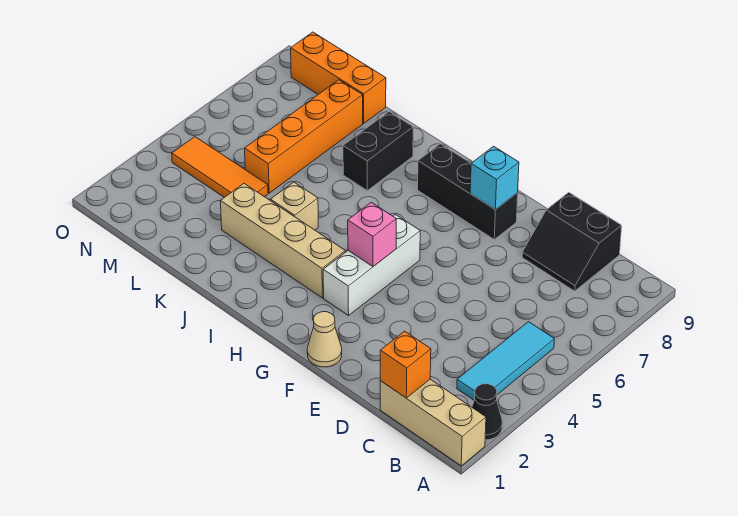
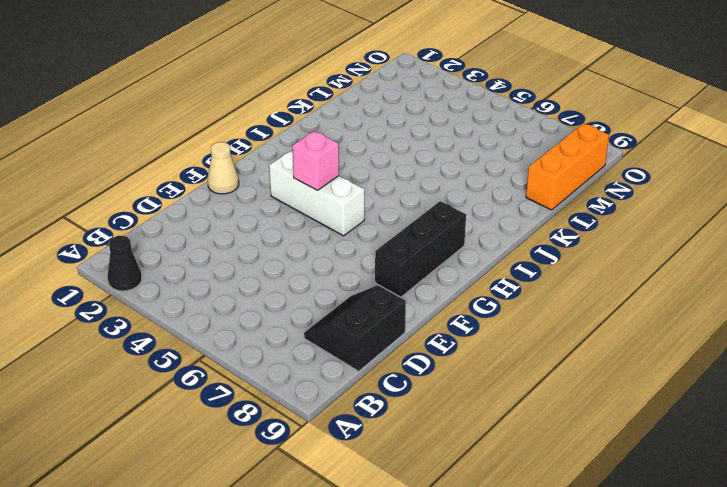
none -> tan 1x3 brick [380,379,486,466]
none -> cyan 1x3 tile [457,322,554,400]
none -> tan 1x4 brick [220,184,345,298]

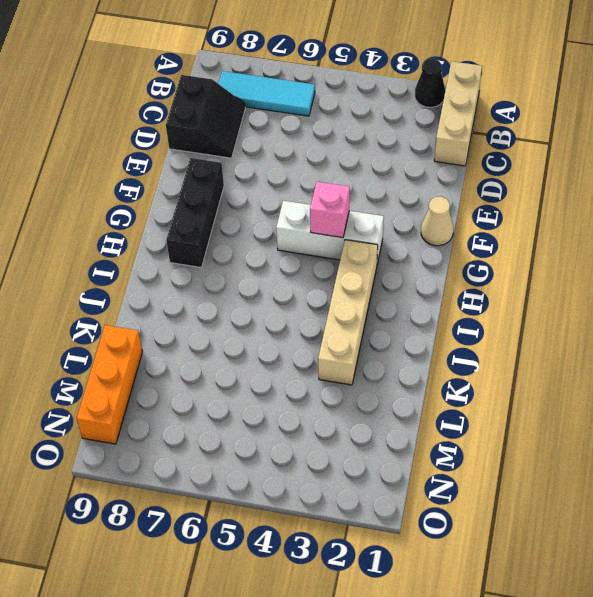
cyan 1x3 tile [218,71,315,116] -> cyan 1x3 tile moved to [457,322,554,400]
none -> tan 1x1 brick [270,182,318,230]
none -> black 1x2 brick [343,112,413,190]
none -> orange 1x3 tile [172,137,268,197]

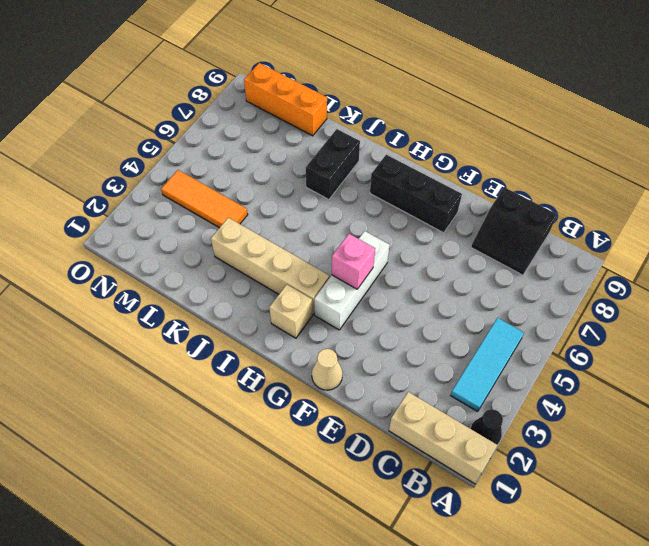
tan 1x1 brick [269,285,313,338] -> tan 1x1 brick moved to [270,182,318,230]
none -> orange 1x4 brick [245,80,363,193]
none -> orange 1x1 brick [380,331,431,398]
none -> cyan 1x1 brick [470,146,519,210]

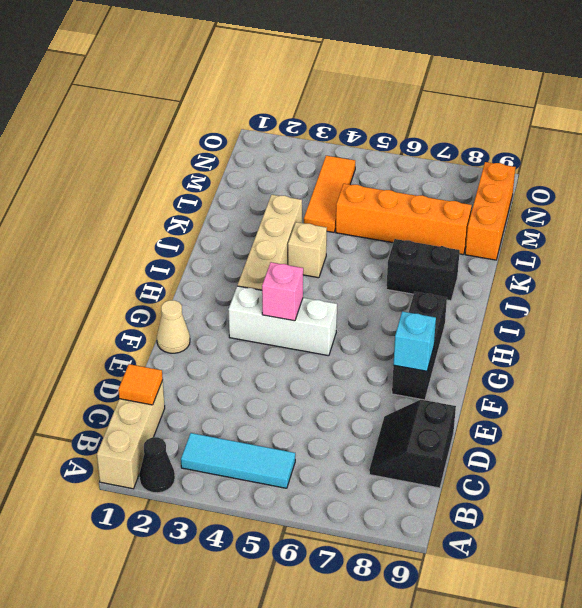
orange 1x1 tile [118,364,163,405] -> orange 1x1 brick [380,331,431,398]

